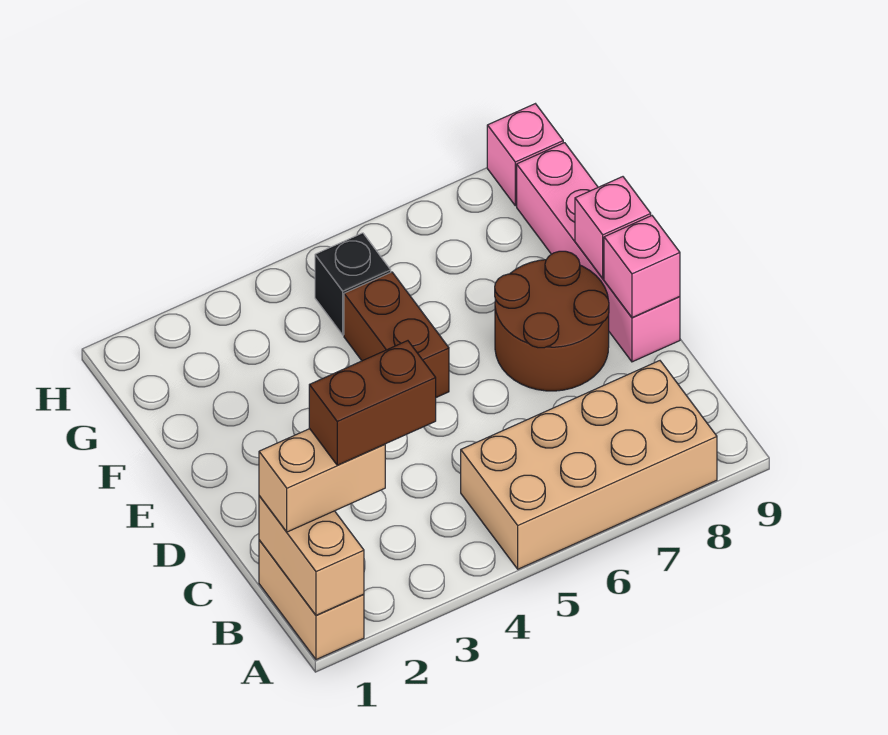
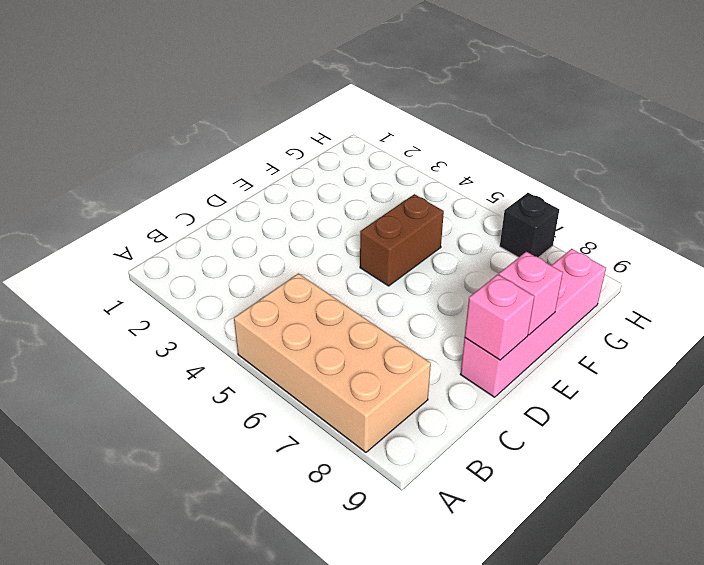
black 1x1 brick [500,193,559,258] -> black 1x1 brick moved to [315,233,391,335]
none -> tan 1x2 brick [259,540,364,660]
none -> brown 2x2 round brick [495,251,609,391]
none -> pink 1x1 brick [487,104,563,206]

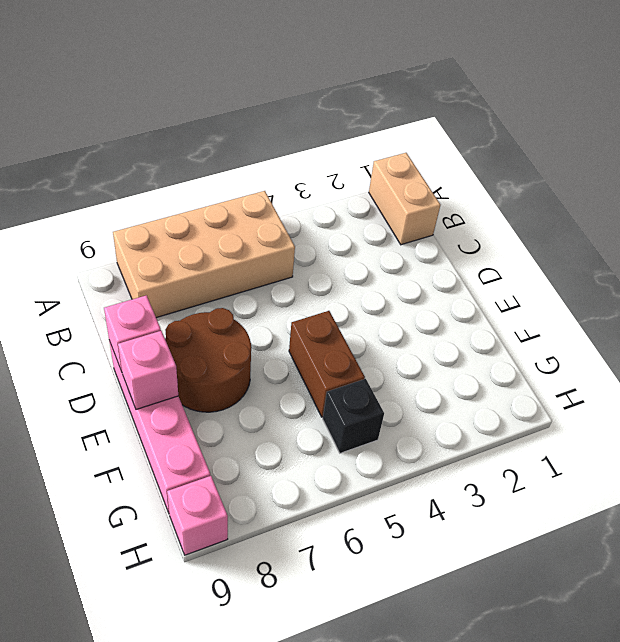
none -> tan 1x2 brick [259,496,364,615]
none -> tan 1x2 brick [259,429,385,532]
none -> brown 1x2 brick [309,341,436,465]

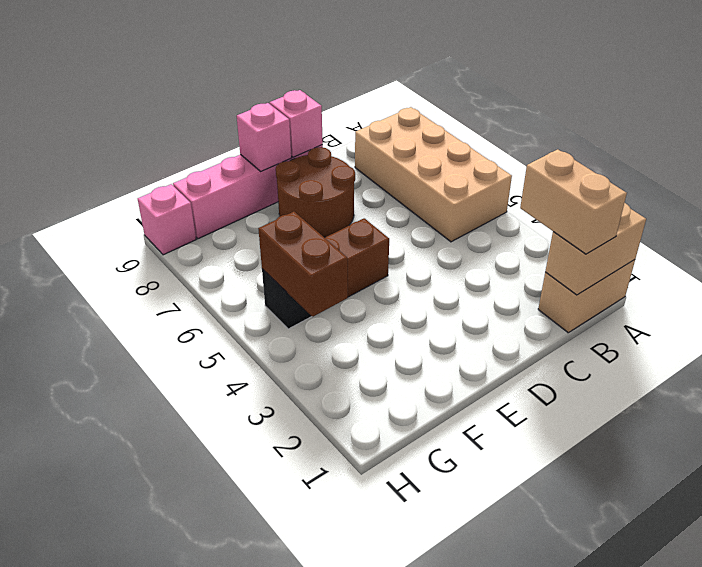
brown 1x2 brick [258,212,348,317] -> brown 1x2 brick moved to [309,341,436,465]

